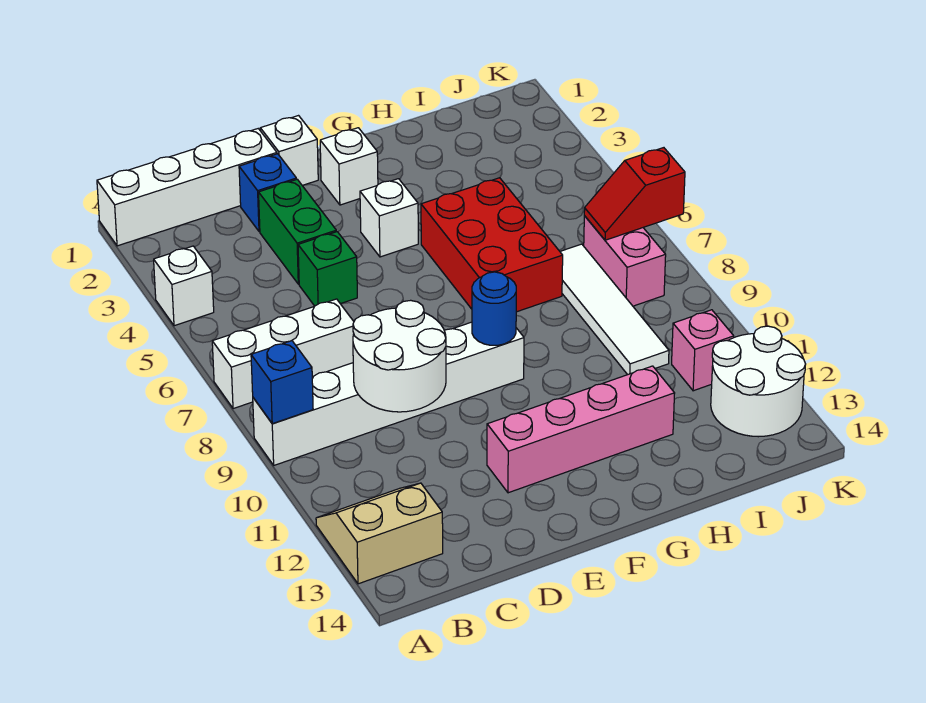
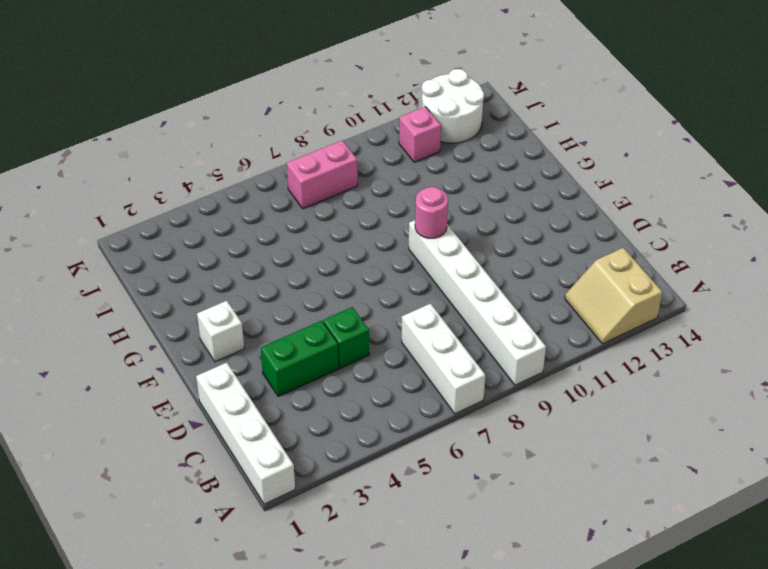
pink 1x1 round brick [415,187,448,238] -> blue 1x1 round brick [472,272,516,345]
none -> white 1x1 brick [154,246,214,326]
none -> blue 1x1 brick [239,154,297,232]
none -> white 1x1 brick [260,116,318,185]

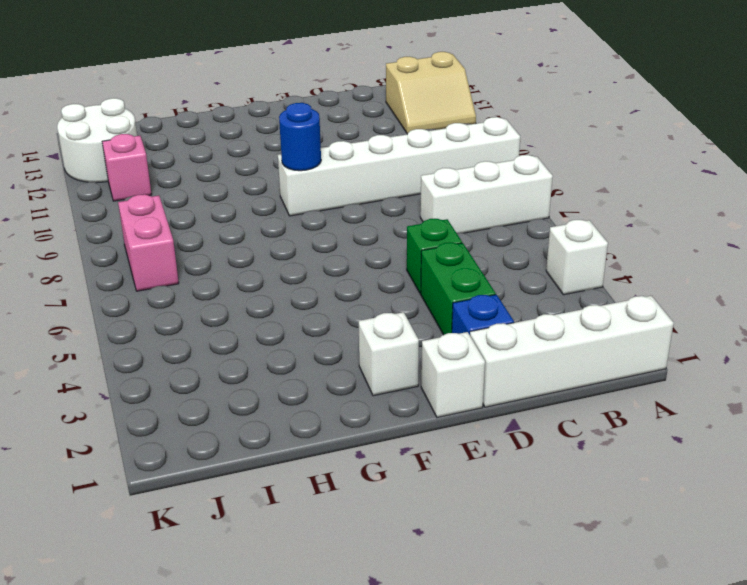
none -> pink 1x4 brick [487,366,675,493]
none -> white 1x1 brick [360,179,418,257]
none -> red 2x3 brick [421,178,563,312]

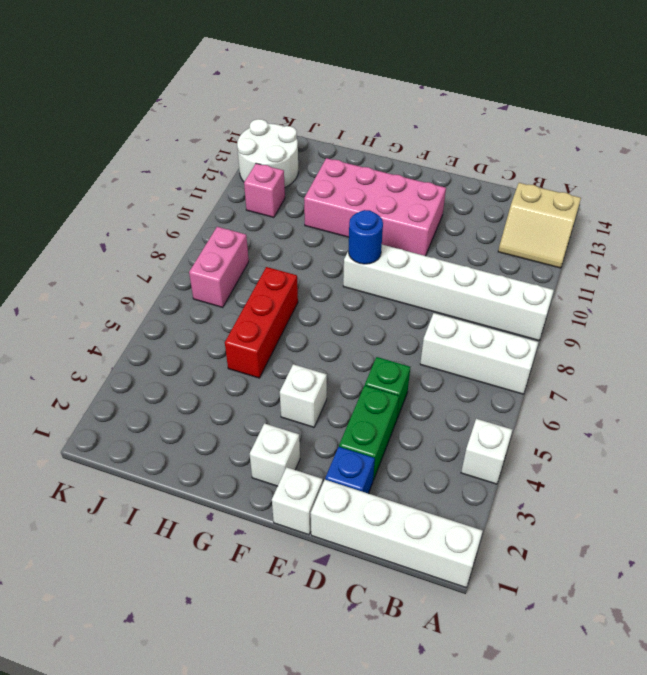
pink 2x4 brick [304,158,446,256] -> pink 1x4 brick [487,366,675,493]
red 1x3 brick [225,267,298,378] -> red 2x3 brick [421,178,563,312]
none -> white 1x4 tile [560,244,669,375]
none -> blue 1x1 brick [251,341,313,424]
none -> white 2x2 round brick [353,300,446,412]

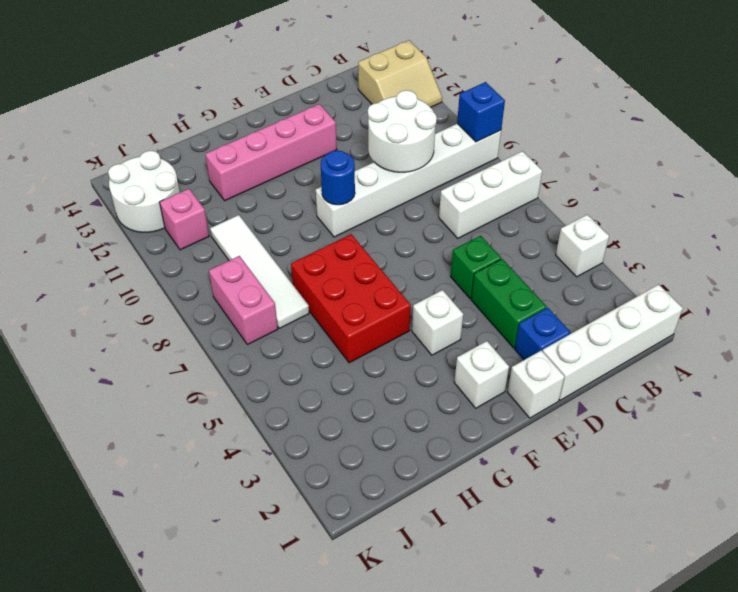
none -> red 1x2 slope [584,148,685,240]

